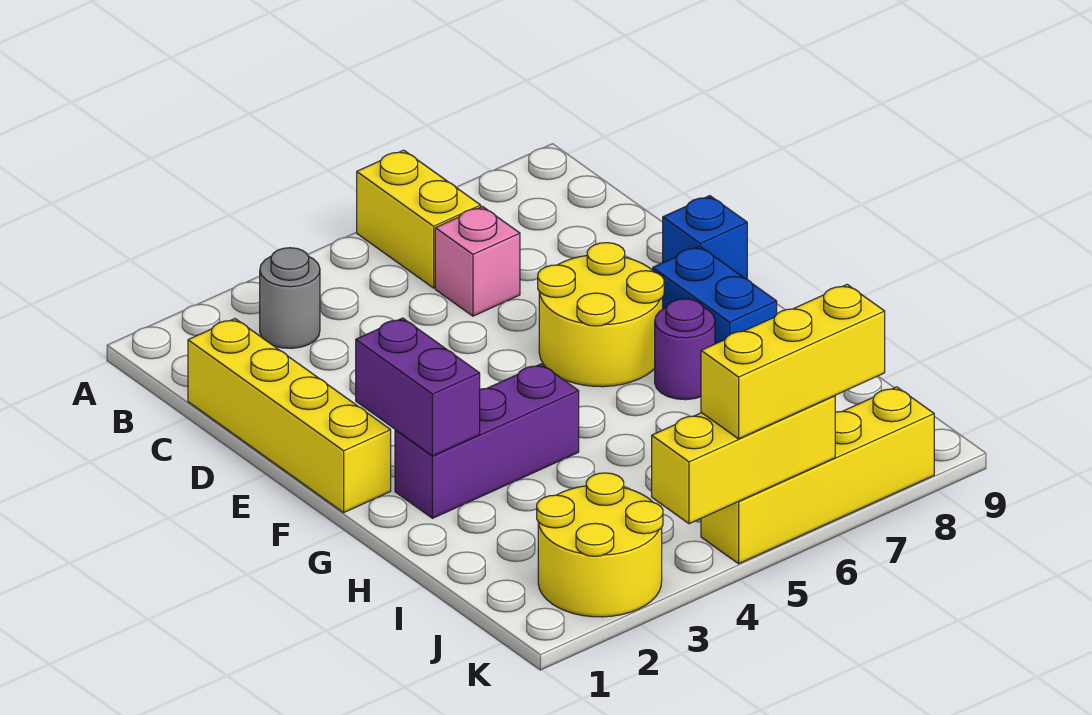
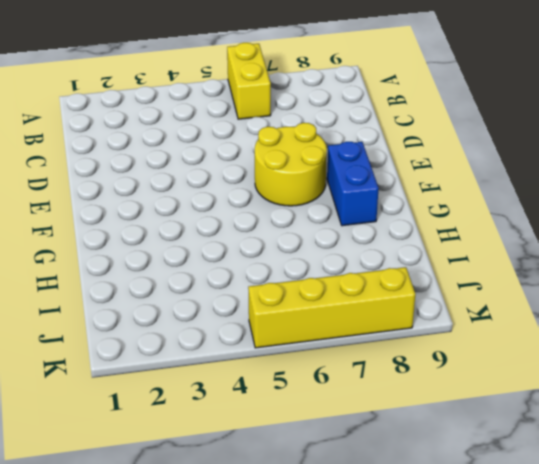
none -> grey 1x1 round brick [260,248,320,348]
none -> yellow 1x4 brick [188,319,391,512]
none -> pink 1x1 brick [435,207,520,316]

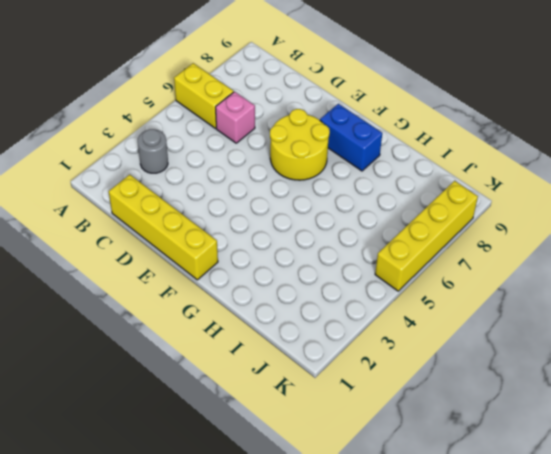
none -> blue 1x1 brick [663,196,747,279]
none -> purple 1x3 brick [395,364,579,518]
none -> purple 1x1 round brick [655,299,715,400]

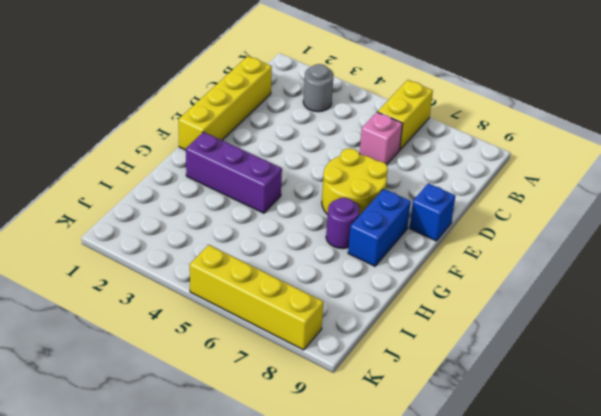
none -> yellow 2x2 round brick [537,473,663,617]
none -> purple 1x2 brick [356,318,480,456]
none -> yellow 1x3 brick [652,396,835,524]

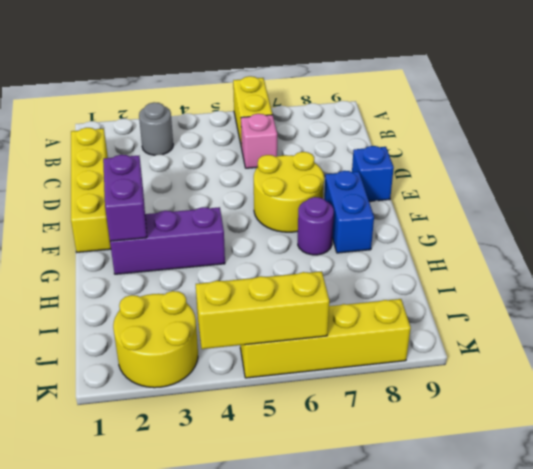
none -> yellow 1x3 brick [701,285,885,439]

